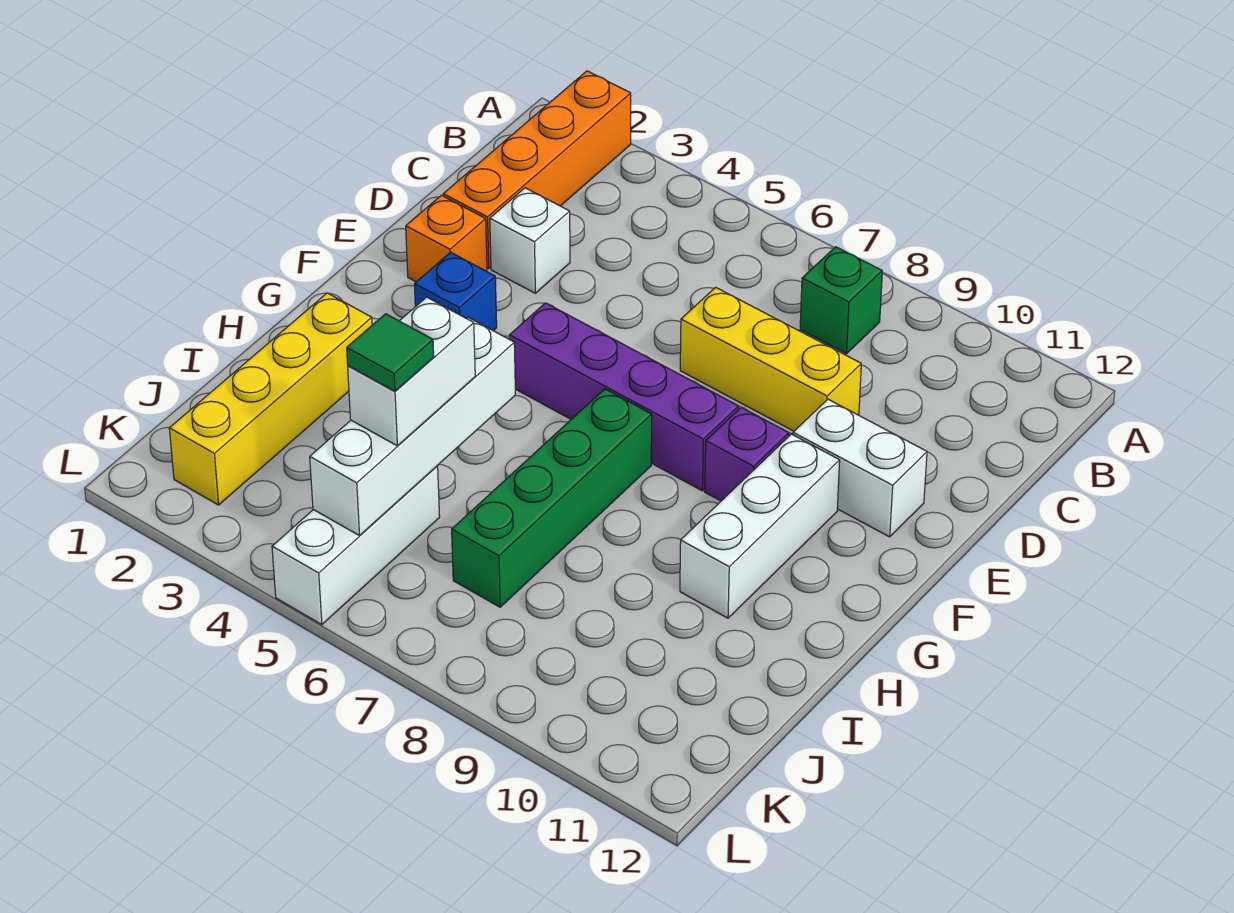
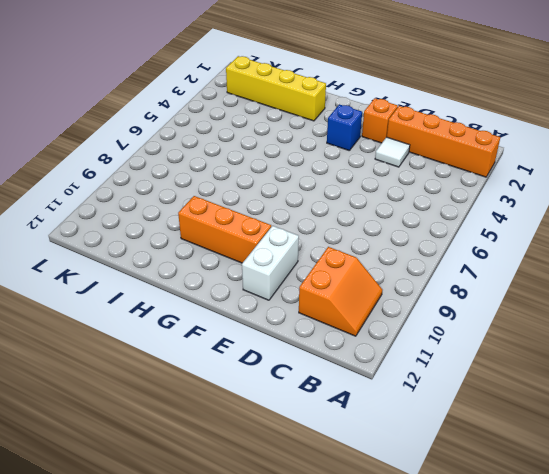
orange 2x2 slope [299,247,382,336] -> none
white 1x1 tile [375,137,410,167] -> white 1x1 brick [490,188,570,293]
orange 1x3 brick [178,196,271,263] -> white 1x3 brick [680,434,840,618]
none -> green 1x1 brick [800,247,882,354]
none -> yellow 1x3 brick [680,287,861,431]
none -> purple 1x4 brick [509,303,739,491]

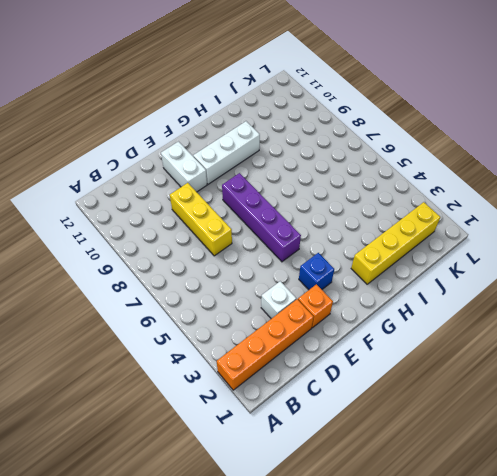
none -> green 1x1 brick [800,247,882,354]
none -> purple 1x1 brick [705,407,789,501]
none -> green 1x4 brick [452,389,652,607]

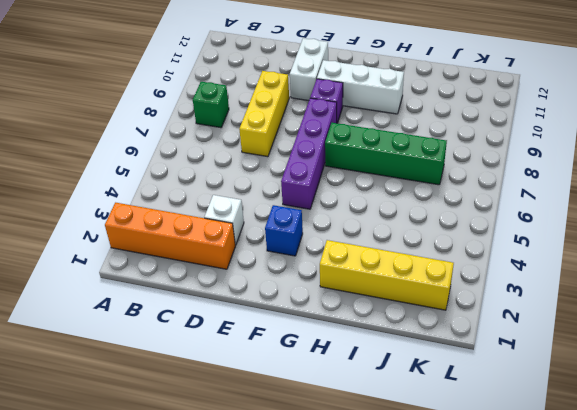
none -> orange 1x1 brick [406,195,487,282]
none -> white 1x3 brick [272,466,440,625]
none -> white 1x4 brick [310,317,515,536]

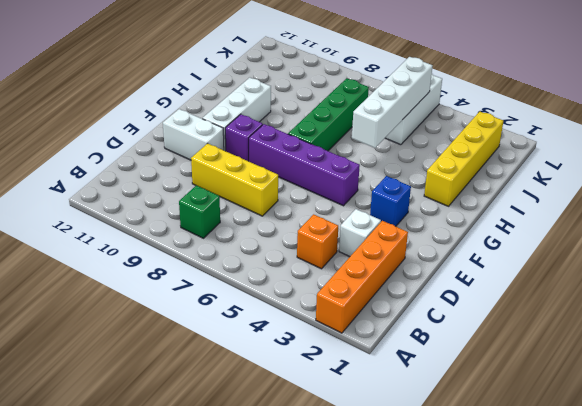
orange 1x1 brick [297,214,338,269] -> orange 1x1 brick moved to [406,195,487,282]
none -> white 1x2 brick [348,297,475,446]
none -> green 1x1 tile [347,314,434,391]

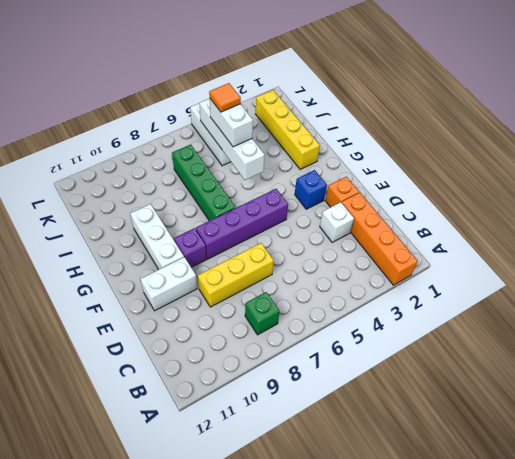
orange 1x1 tile [209,83,241,112] -> green 1x1 tile [347,314,434,391]

